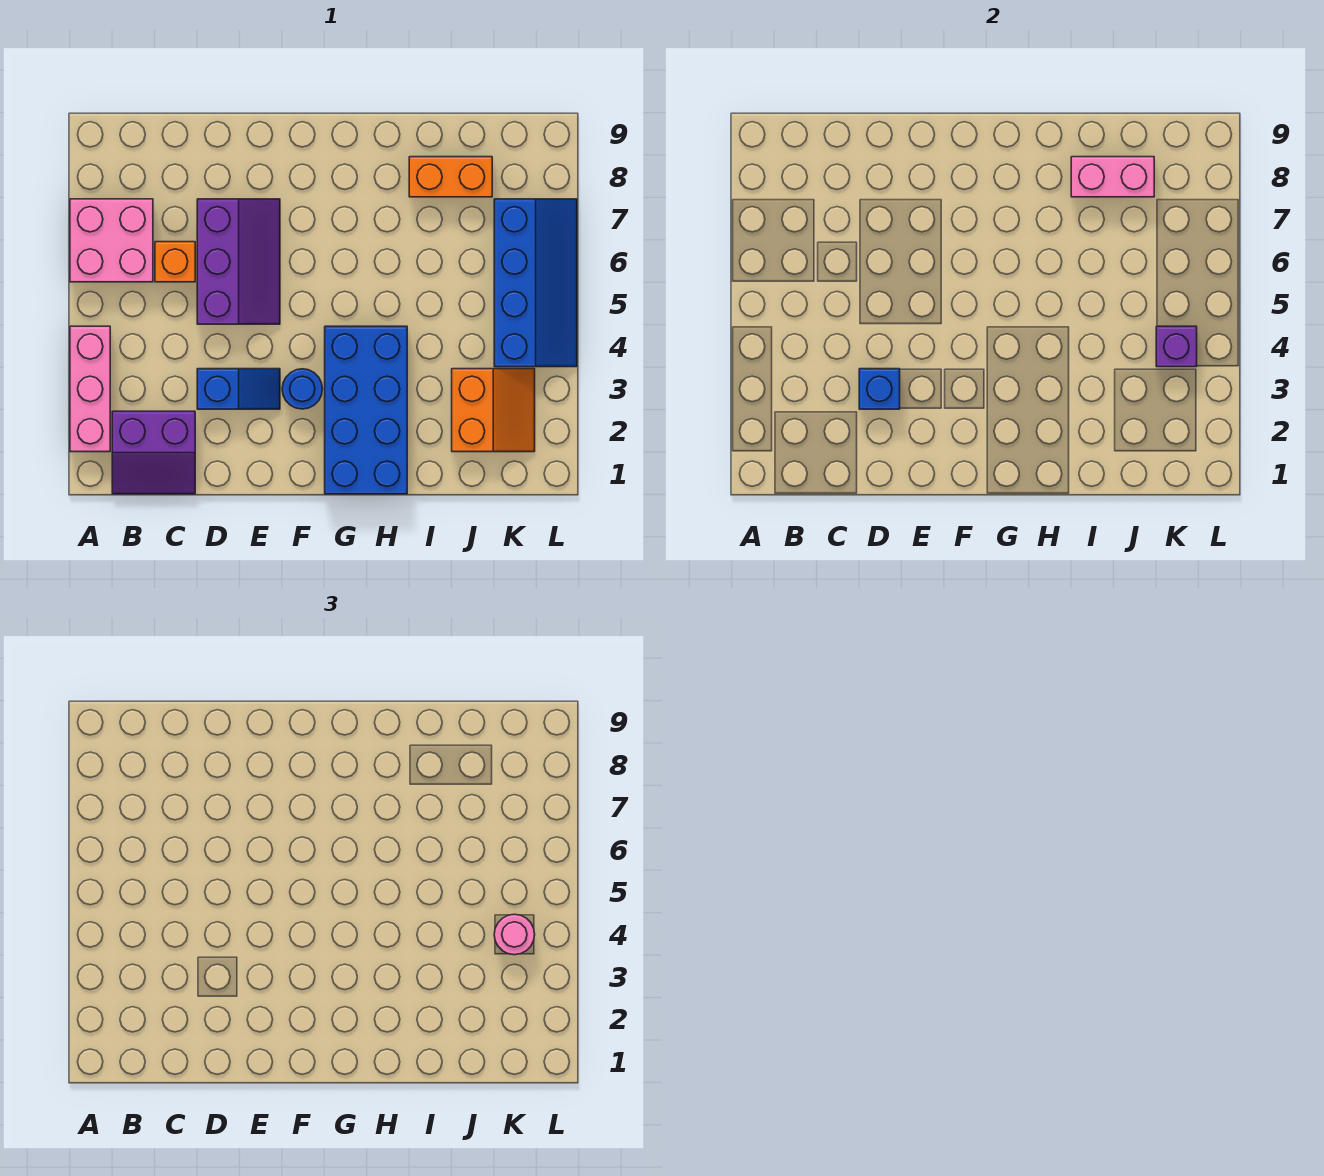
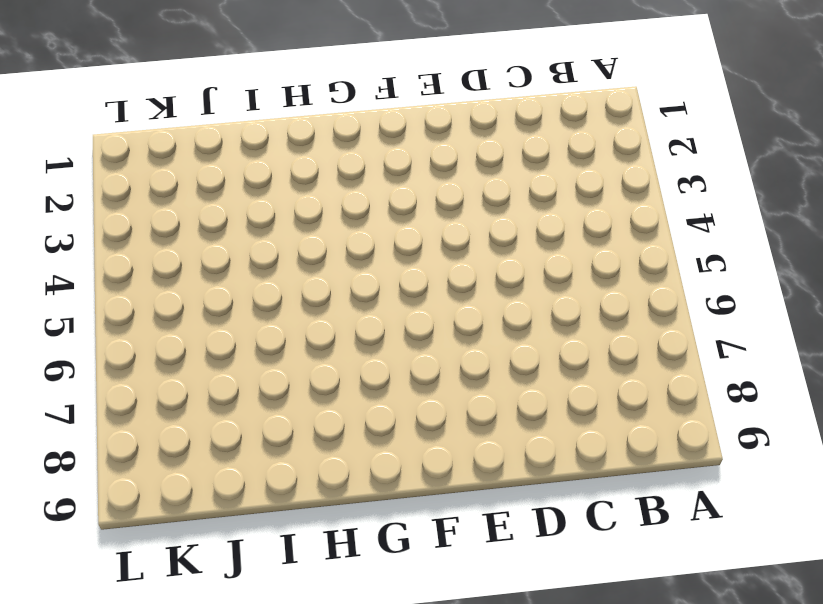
none -> pink 1x3 brick [70,326,110,452]
none -> pink 2x2 brick [70,199,153,282]
none -> purple 2x2 slope [112,411,195,494]

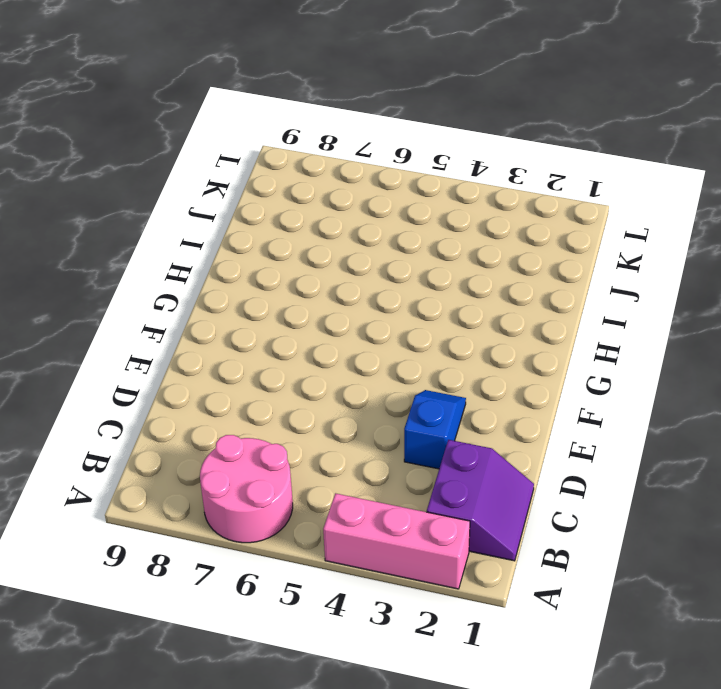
pink 2x2 round brick [200,435,293,543] -> pink 2x2 brick [70,199,153,282]
none -> orange 1x1 brick [155,242,195,282]
none -> purple 2x3 slope [197,199,280,324]
none -> blue 1x1 round brick [282,369,322,409]

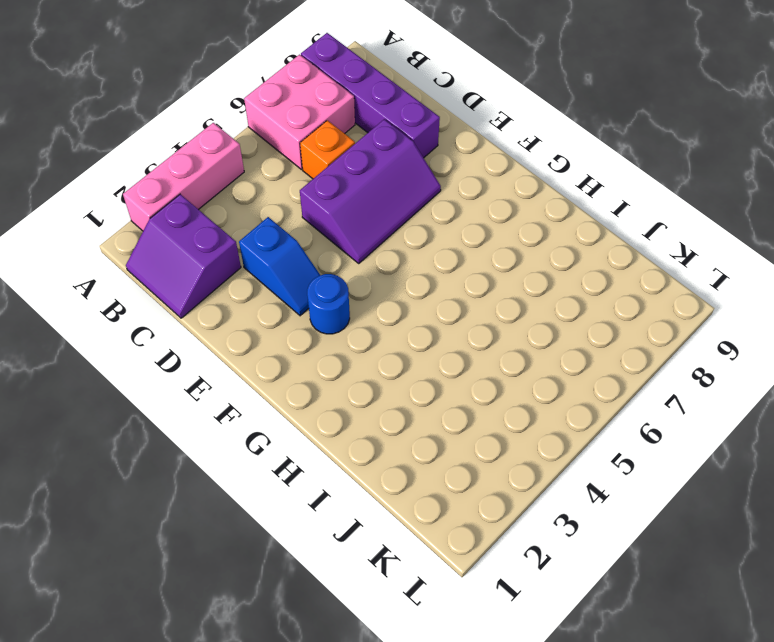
purple 1x4 brick [301,33,440,158] -> none
none -> blue 2x4 brick [325,326,407,494]
none -> orange 1x2 brick [409,157,492,197]
none -> orange 2x2 slope [452,369,535,452]

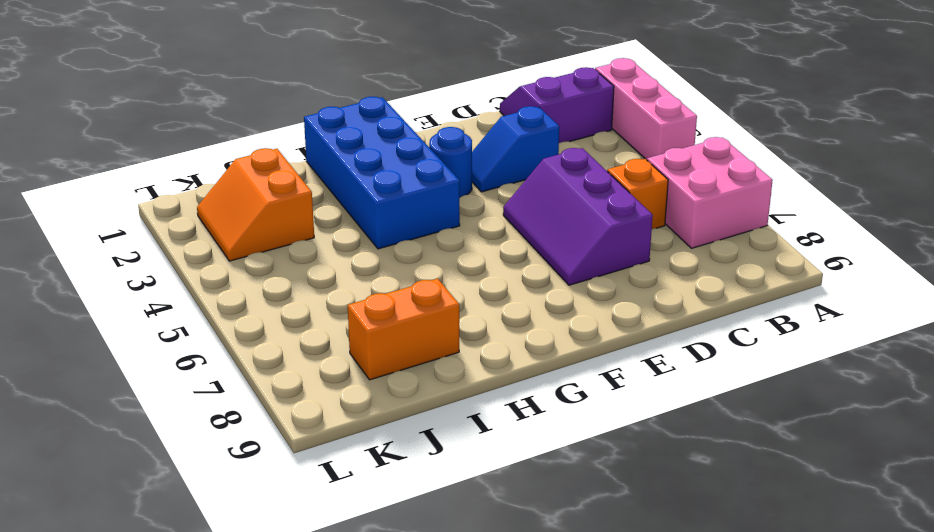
none -> blue 2x4 slope [494,199,577,367]
none -> blue 1x1 brick [859,369,900,409]
none -> pink 1x2 brick [1071,157,1154,197]

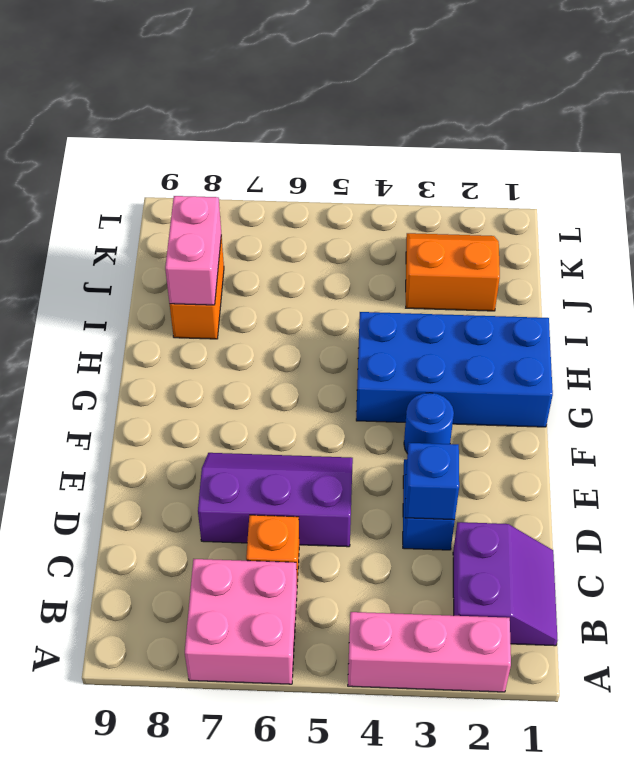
none -> blue 2x4 slope [494,199,577,367]
none -> purple 1x1 brick [1156,326,1197,367]
none -> pink 1x1 round brick [494,914,535,955]

